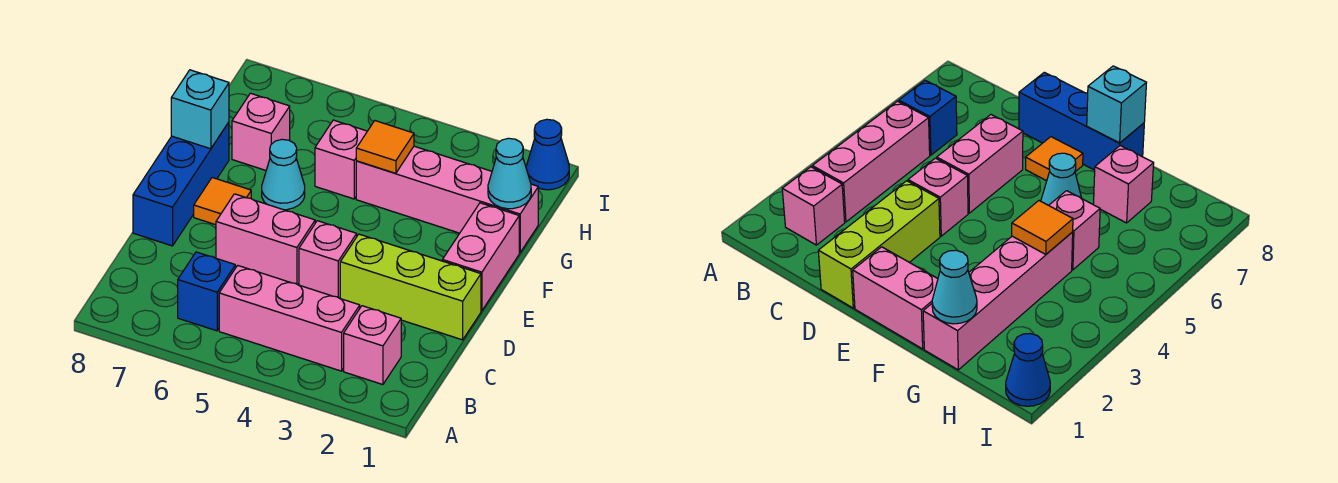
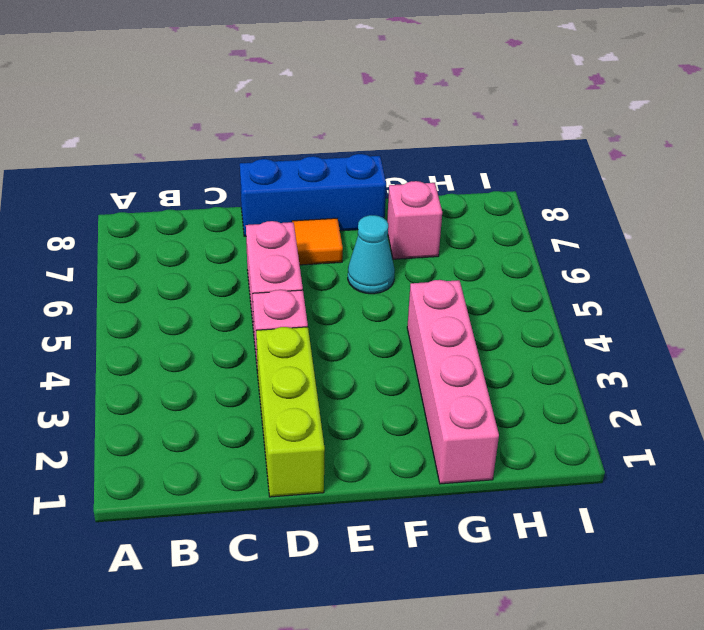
none -> pink 1x1 brick [344,306,401,385]
none -> pink 1x3 brick [219,265,360,371]
none -> blue 1x1 brick [178,252,235,331]

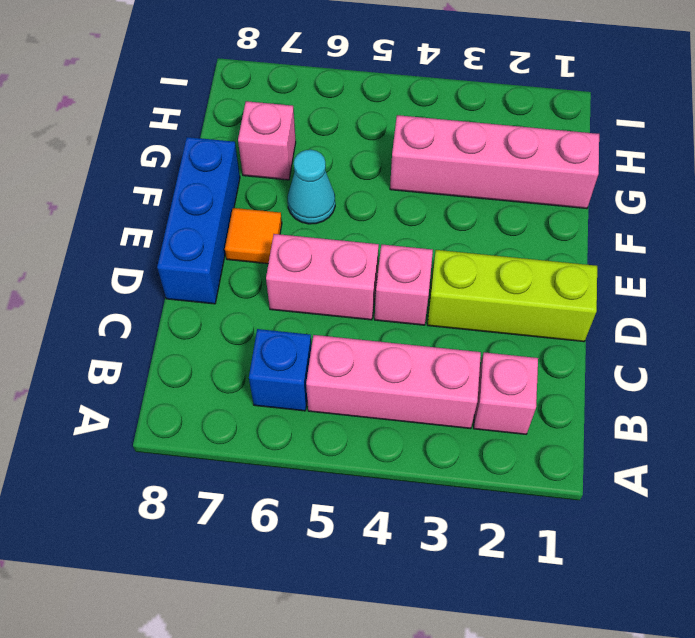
none -> pink 1x2 brick [442,203,519,311]
none -> pink 1x1 brick [315,120,367,199]
none -> blue 1x1 cone [526,119,569,190]

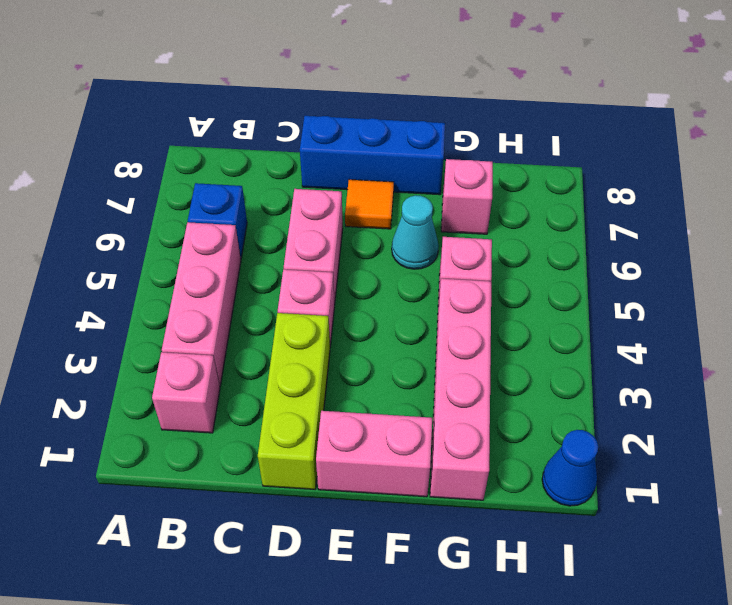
none -> cyan 1x1 brick [171,70,229,149]
none -> cyan 1x1 cone [488,138,531,209]
none -> orange 1x1 tile [356,121,414,173]

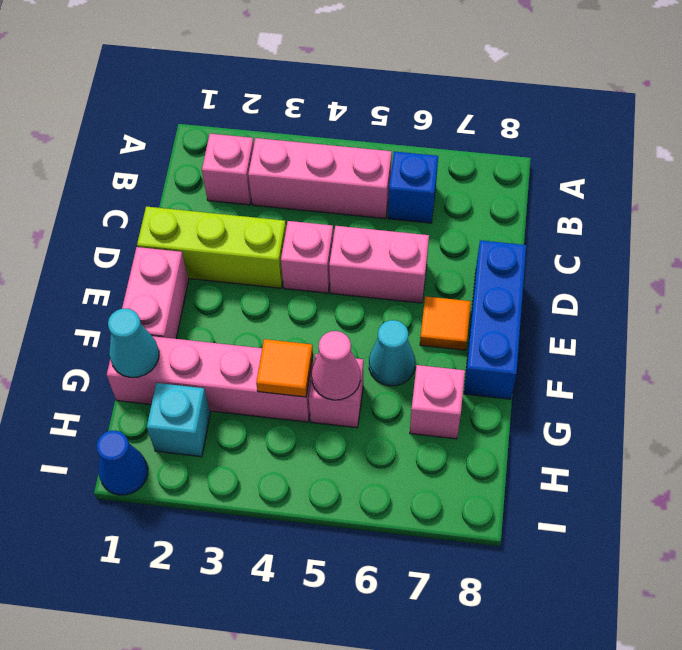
pink 1x1 cone [312,331,360,400] -> none
cyan 1x1 brick [147,383,210,457] -> cyan 1x1 brick moved to [171,70,229,149]

